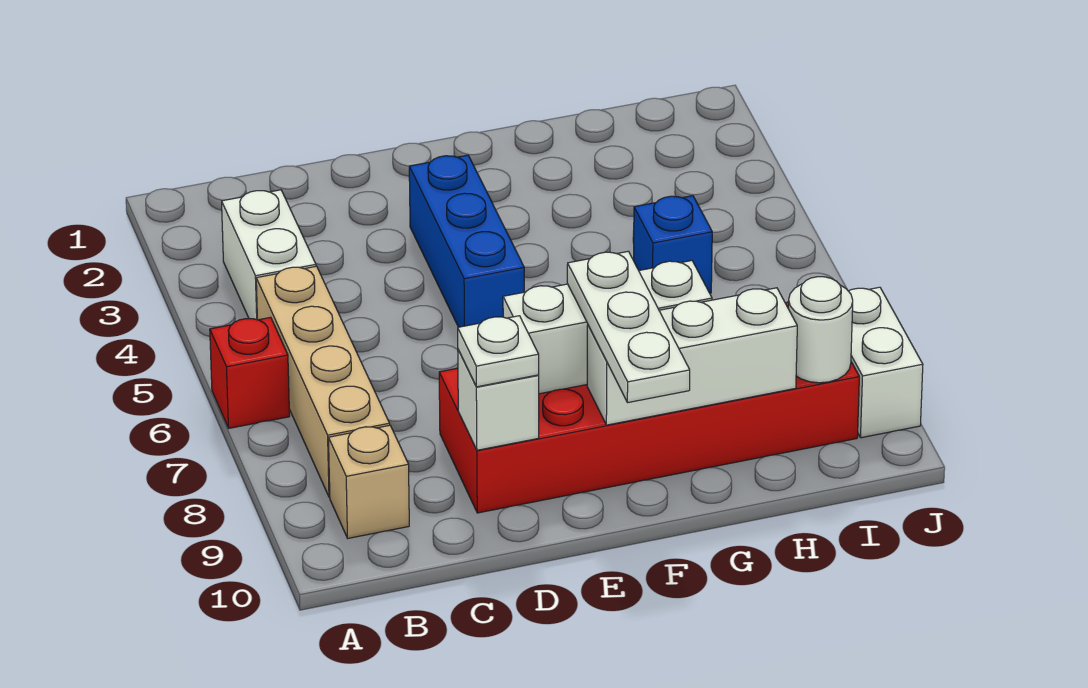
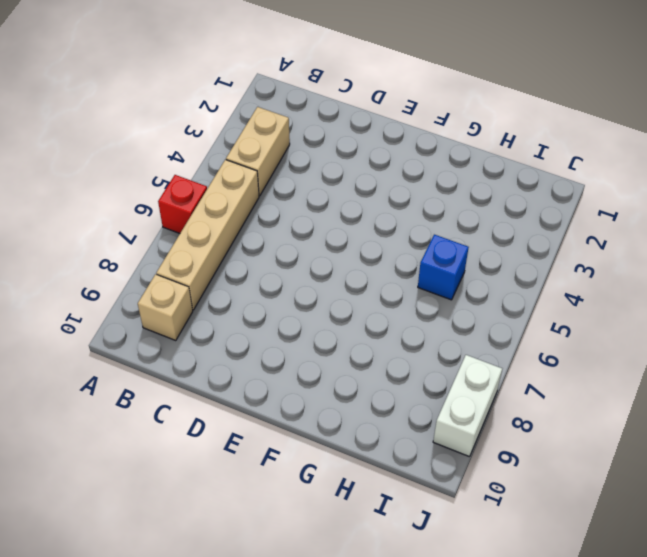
tan 1x2 brick [226,107,290,196] -> white 1x2 brick [222,190,316,319]
none -> red 2x6 brick [439,302,859,513]
none -> blue 1x3 brick [409,155,524,327]
none -> white 1x1 brick [458,350,539,450]

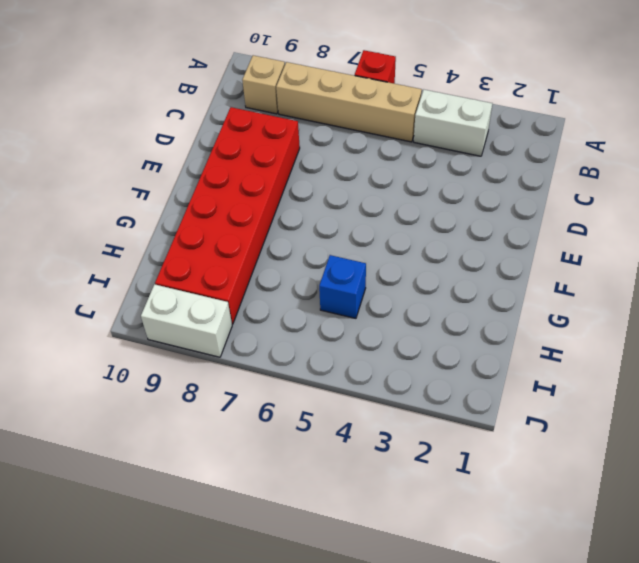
none -> blue 1x3 brick [409,155,524,327]
none -> white 1x1 brick [458,350,539,450]
none -> white 1x3 brick [503,261,712,394]

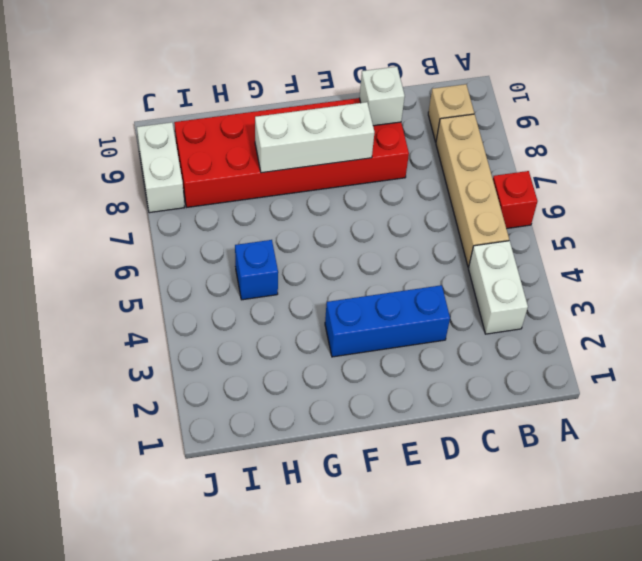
blue 1x3 brick [325,285,450,357] -> blue 1x3 brick turned to [409,155,524,327]
none -> white 1x3 brick [587,288,797,425]
none -> white 1x1 round brick [788,277,853,383]
none -> white 1x1 plate [458,316,539,387]

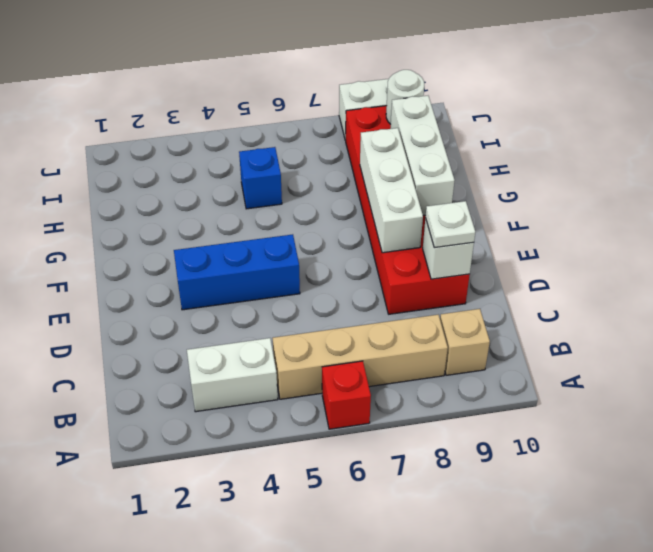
none -> white 1x3 plate [567,251,690,403]

